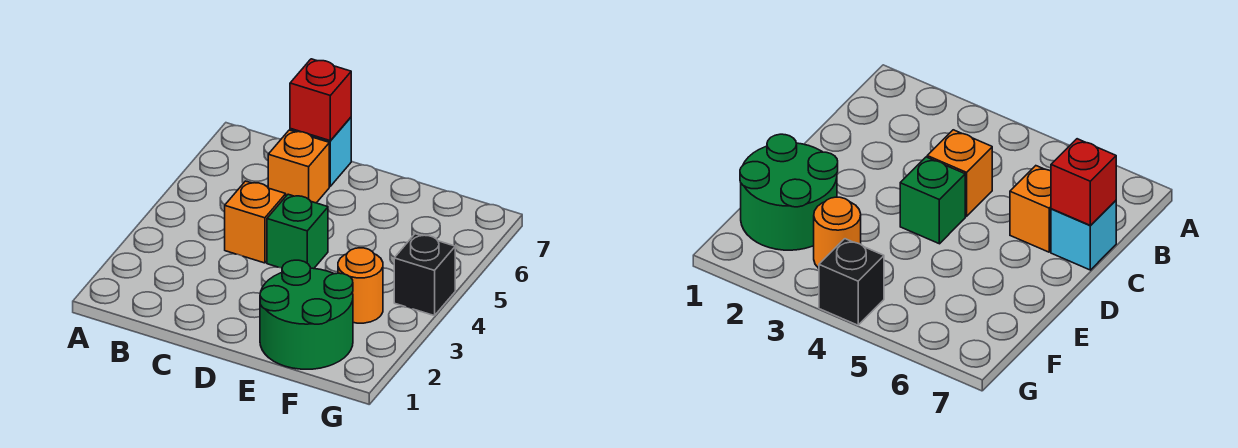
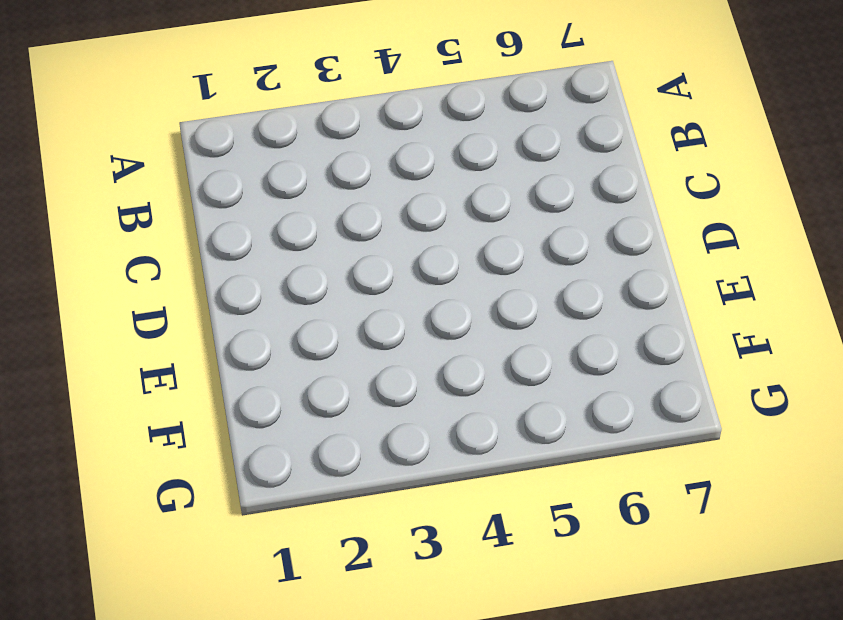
none -> orange 1x1 brick [225,181,286,263]
none -> orange 1x1 brick [268,130,329,203]

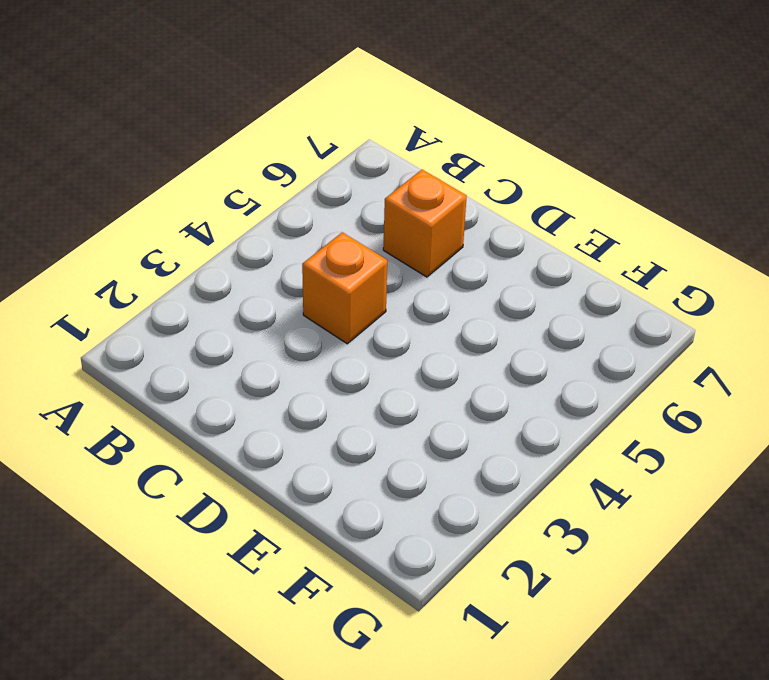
none -> cyan 1x1 brick [290,117,351,186]
none -> green 1x1 brick [267,194,328,269]

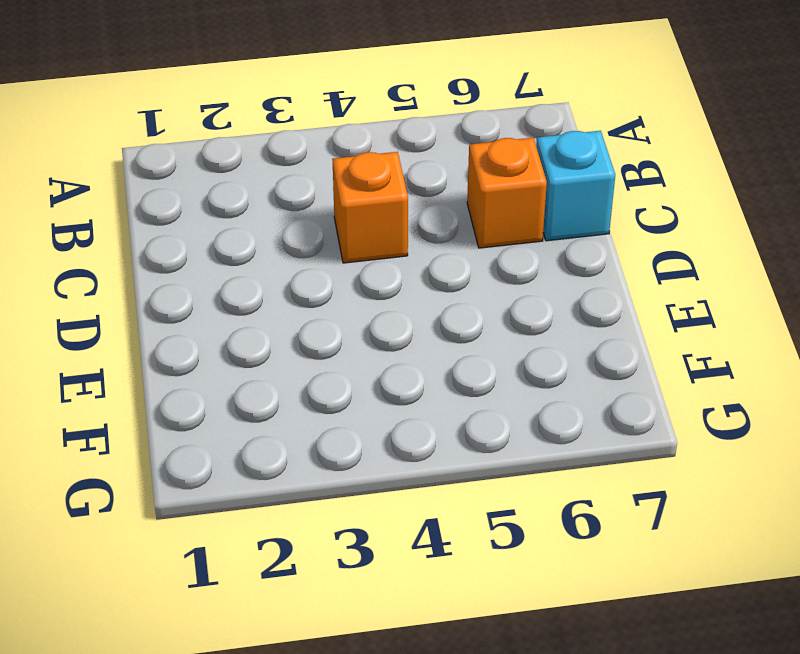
none -> green 1x1 brick [267,194,328,269]
none -> green 2x2 round brick [260,260,353,369]

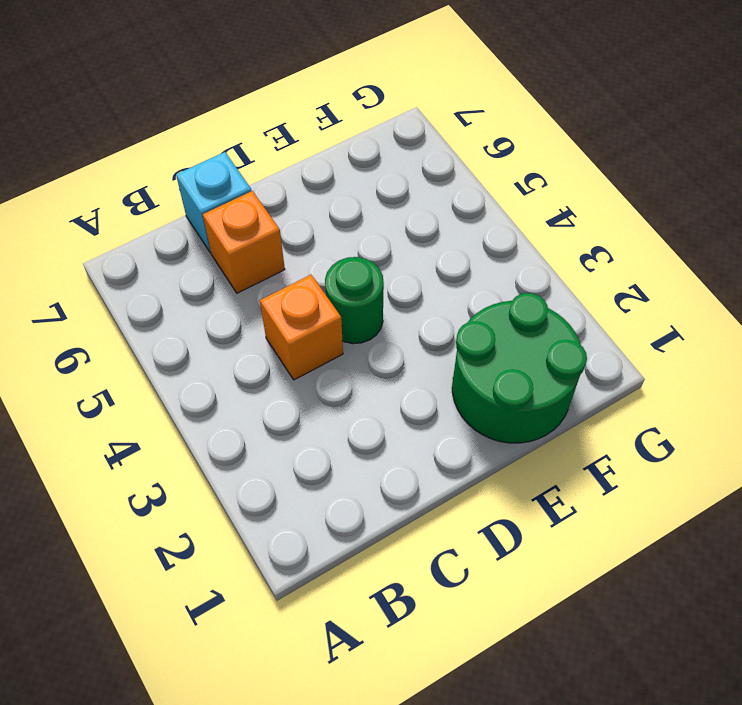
green 1x1 round brick [325,257,384,344] -> green 1x1 brick [267,194,328,269]
none -> orange 1x1 round brick [338,248,383,323]
none -> black 1x1 brick [394,234,455,316]

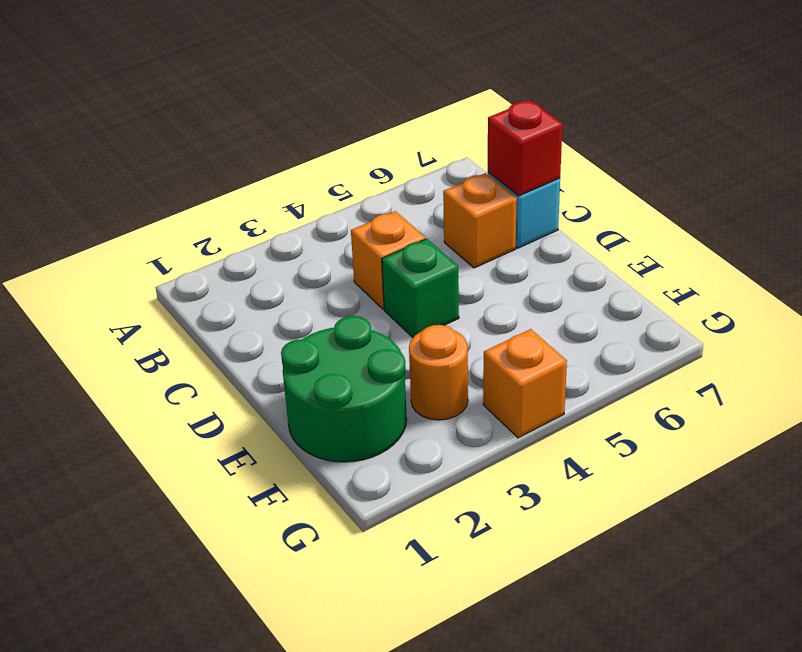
orange 1x1 brick [483,329,567,438] -> black 1x1 brick [394,234,455,316]

